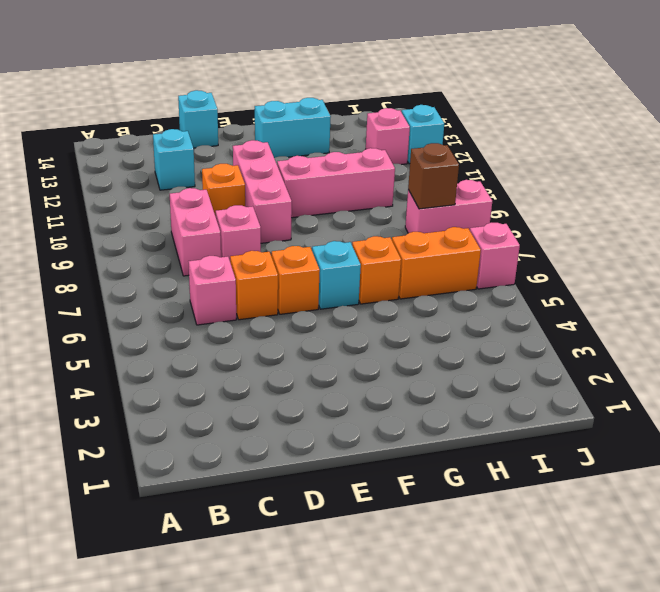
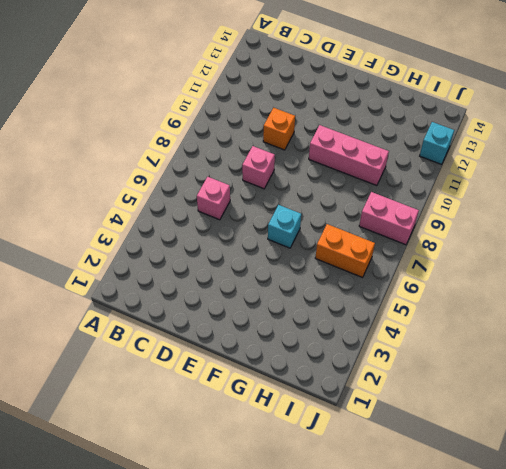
none -> pink 1x2 brick [170,188,221,276]
none -> cyan 1x1 brick [153,129,195,190]
none -> orange 1x1 brick [230,251,278,320]

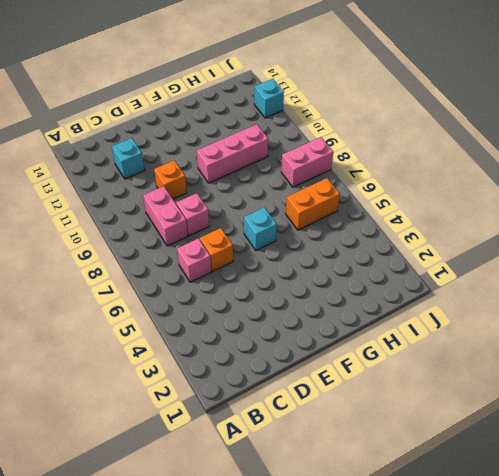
none -> cyan 1x1 brick [178,90,218,148]
none -> orange 1x1 brick [271,246,320,314]
none -> pink 1x3 brick [233,140,292,243]

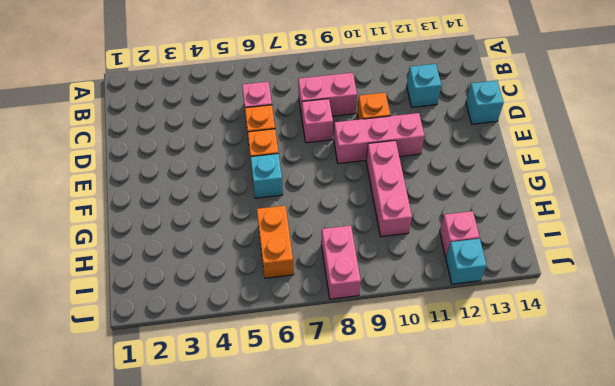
none -> cyan 1x2 brick [255,98,331,158]
none -> orange 1x1 brick [352,236,401,304]
none -> pink 1x1 brick [470,223,520,289]

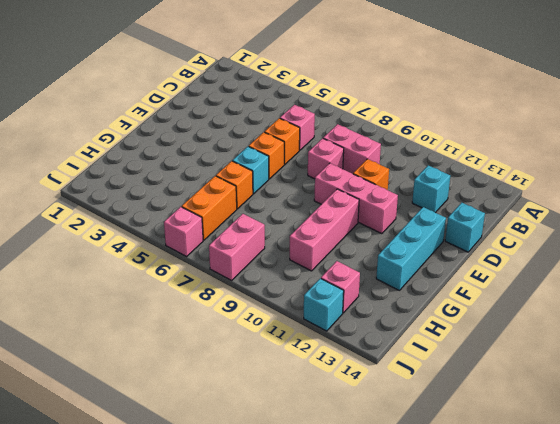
cyan 1x3 brick [376,207,446,291] -> cyan 1x2 brick [255,98,331,158]
none -> brown 1x1 brick [408,143,459,209]

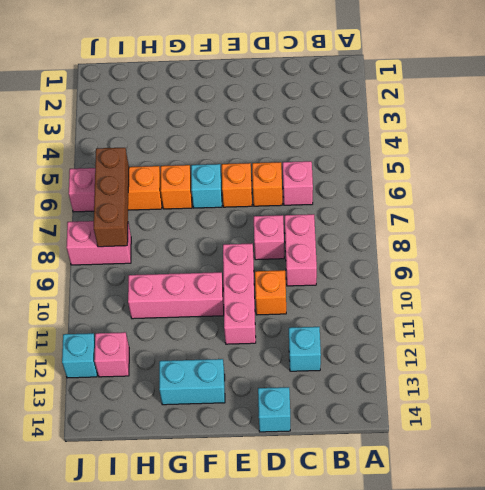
brown 1x3 brick [94,148,129,247] -> brown 1x1 brick [408,143,459,209]

